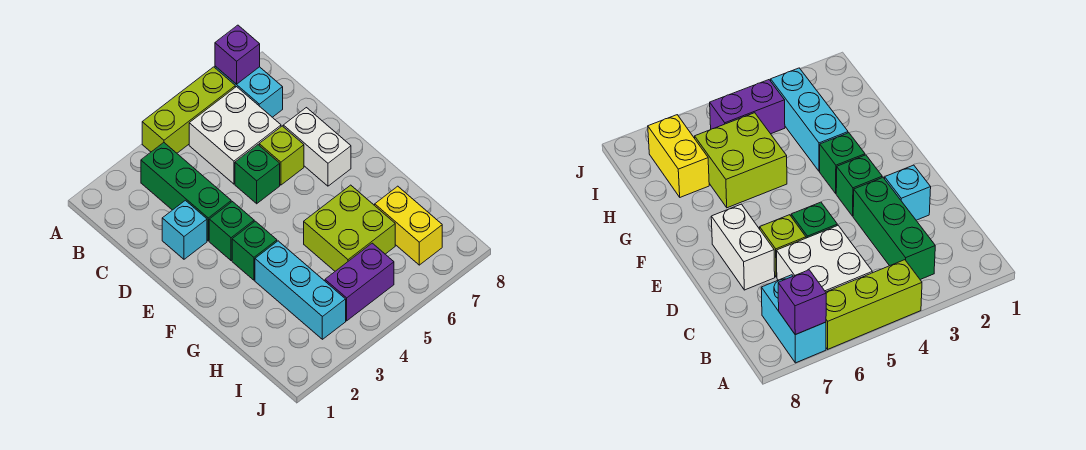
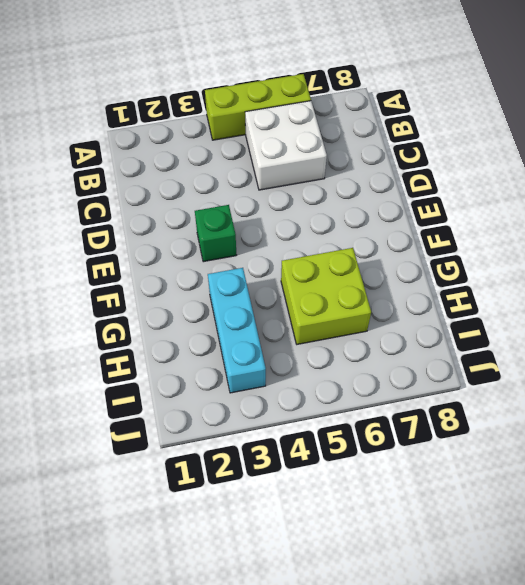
none -> cyan 1x2 brick [215,66,283,117]
none -> green 1x3 brick [141,143,231,241]
none -> cyan 1x1 brick [162,200,207,259]

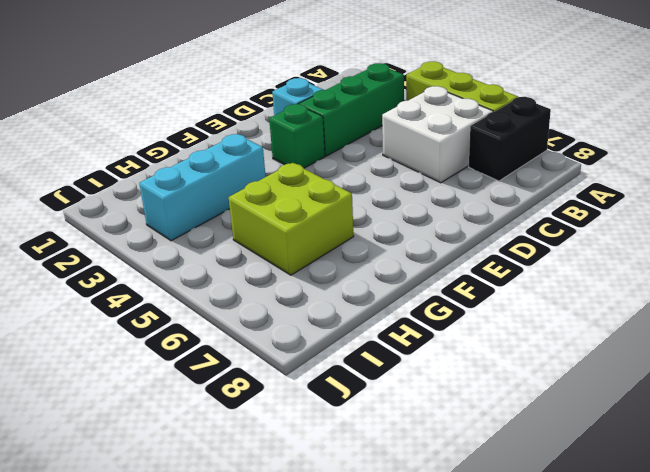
black 1x2 brick [469,97,551,181] -> cyan 1x2 brick [215,66,283,117]
none -> green 1x1 brick [235,145,280,204]
none -> lime 1x1 brick [259,126,304,185]
none -> white 1x2 brick [283,108,351,186]

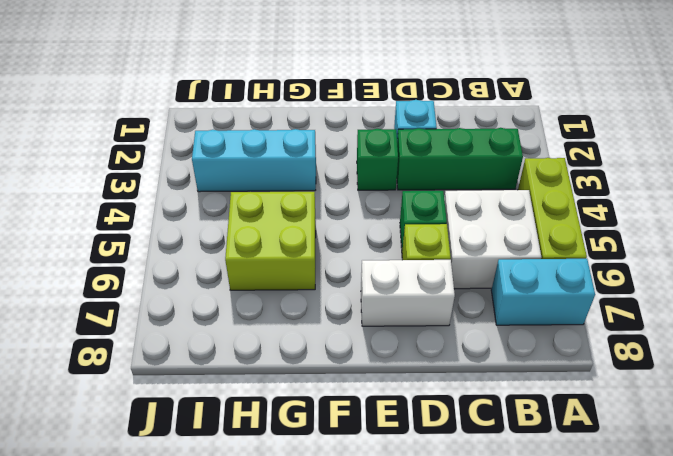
none -> green 1x1 brick [232,221,277,280]
none -> yellow 1x2 brick [375,186,442,265]
none -> purple 1x2 brick [325,243,394,321]

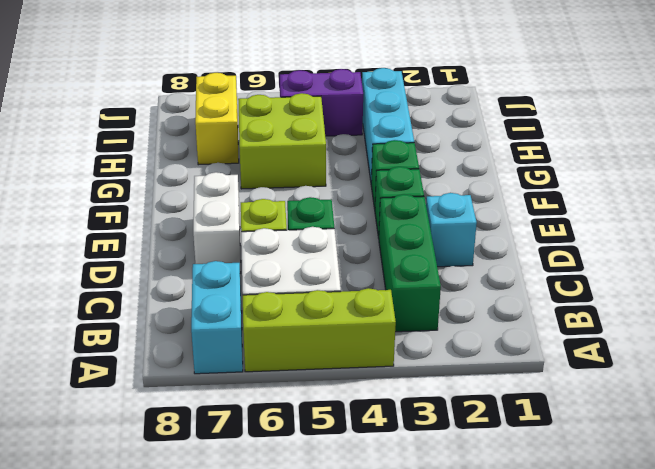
none -> purple 1x1 brick [215,25,260,84]

